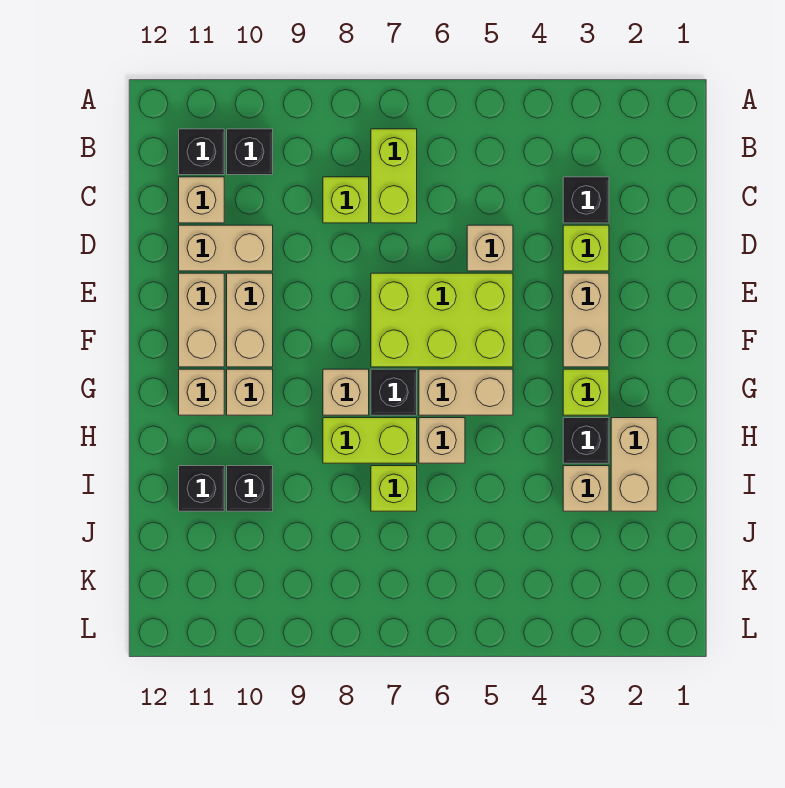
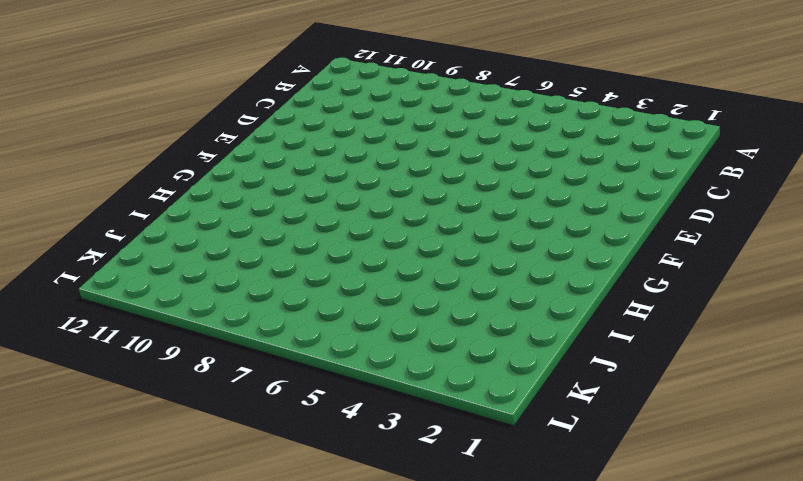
none -> lime 1x2 brick [371,129,417,223]
none -> black 1x1 brick [227,129,273,175]
none -> black 1x1 brick [179,129,224,175]

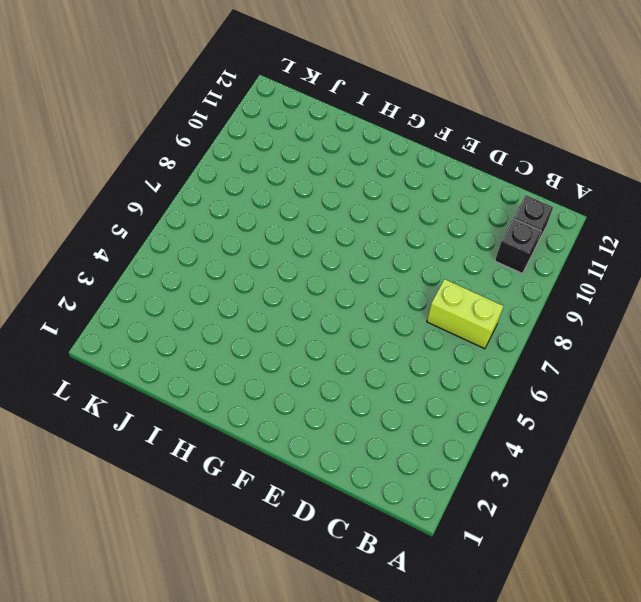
none -> black 1x1 brick [563,177,609,223]
none -> lime 1x1 brick [323,177,369,223]
none -> tan 1x1 brick [179,177,224,223]

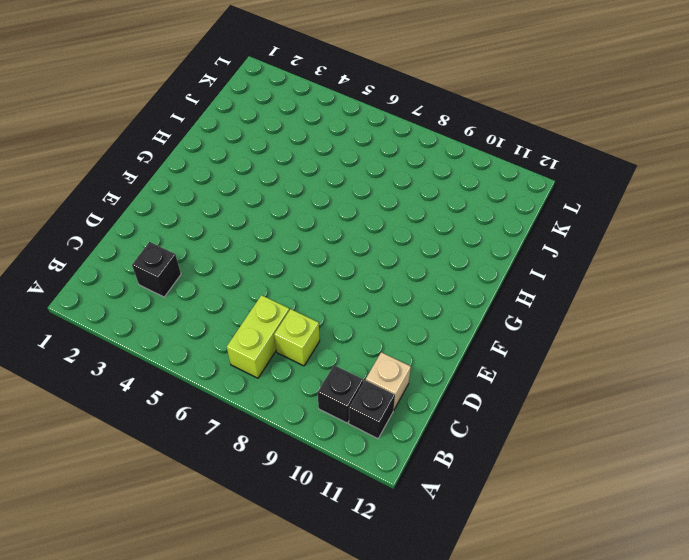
none -> lime 1x1 brick [563,225,609,271]
none -> tan 1x1 brick [467,225,513,271]
none -> tan 1x2 brick [179,225,273,271]

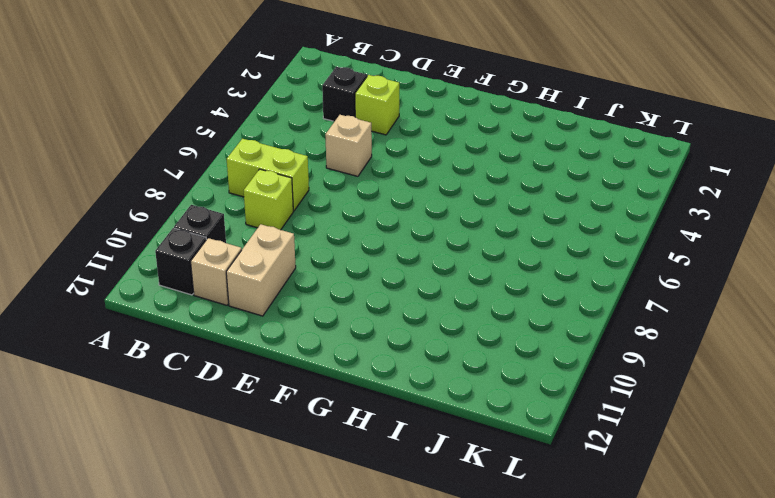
none -> tan 1x2 brick [563,273,609,367]
none -> lime 2x3 brick [371,273,513,367]
none -> tan 1x2 brick [227,273,273,367]

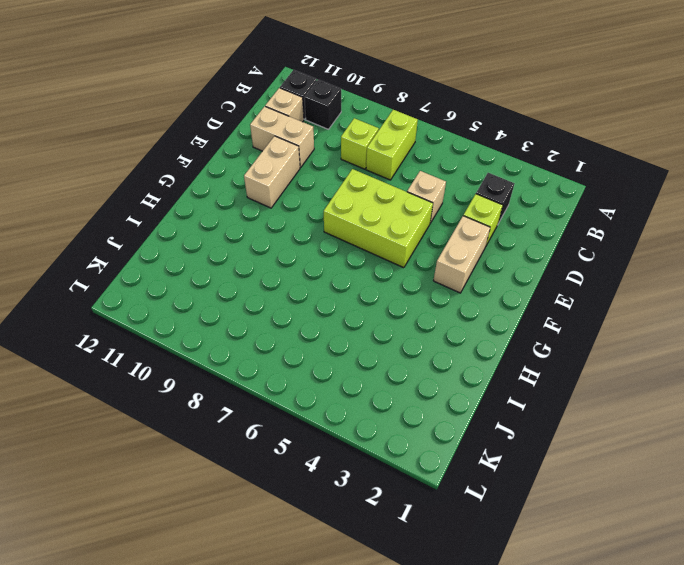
none -> tan 1x2 brick [179,273,224,367]
none -> lime 1x1 brick [563,369,609,415]
none -> tan 1x2 brick [419,369,513,415]

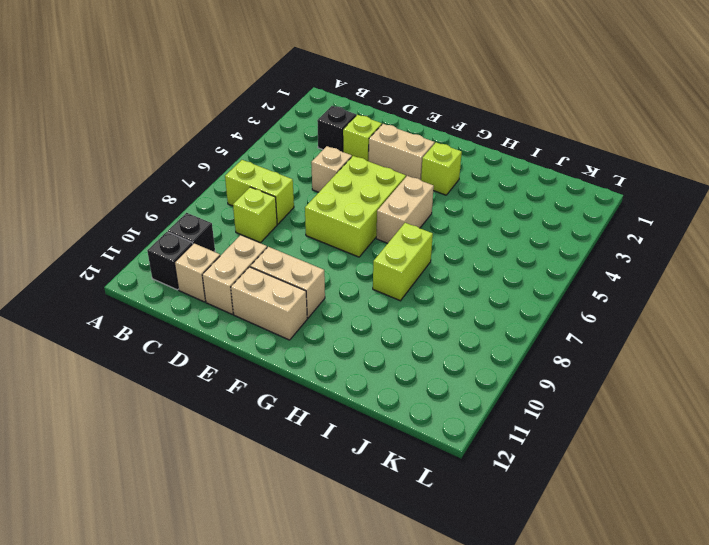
none -> black 1x1 brick [371,369,417,415]
none -> tan 1x1 brick [323,369,369,415]
none -> tan 1x1 brick [227,369,273,415]

